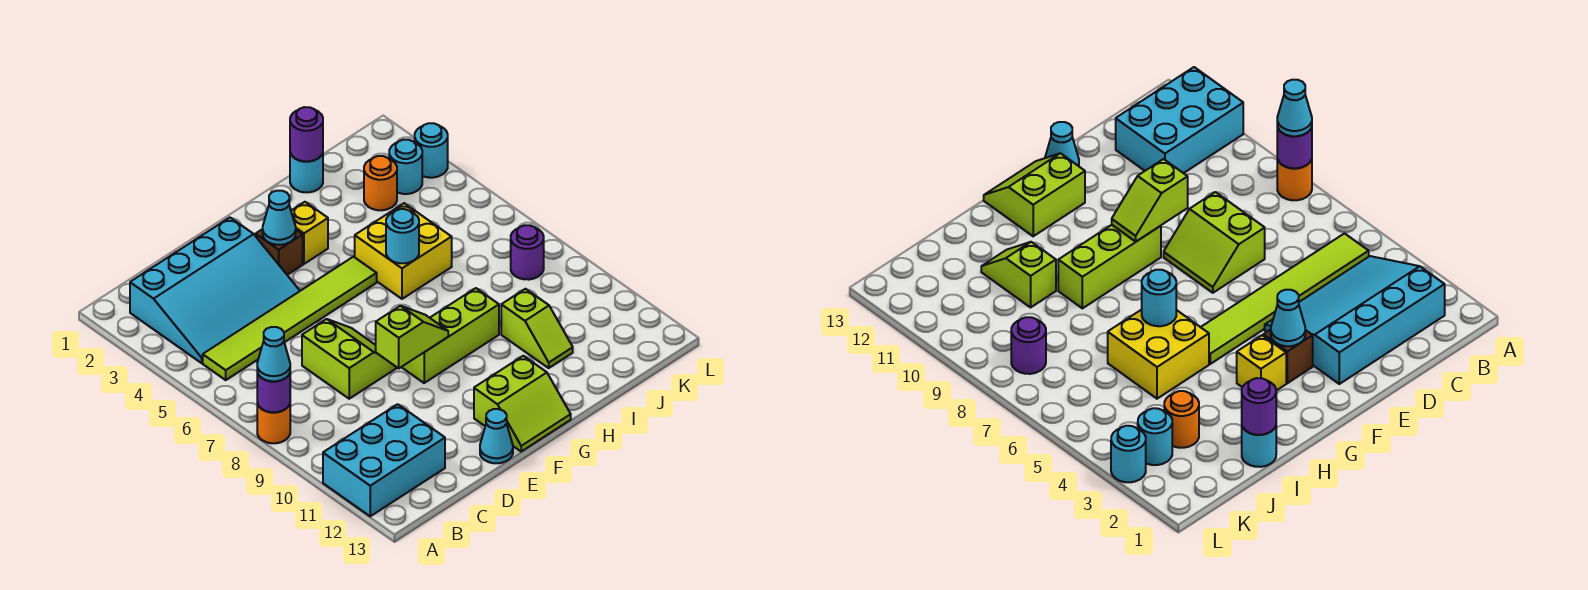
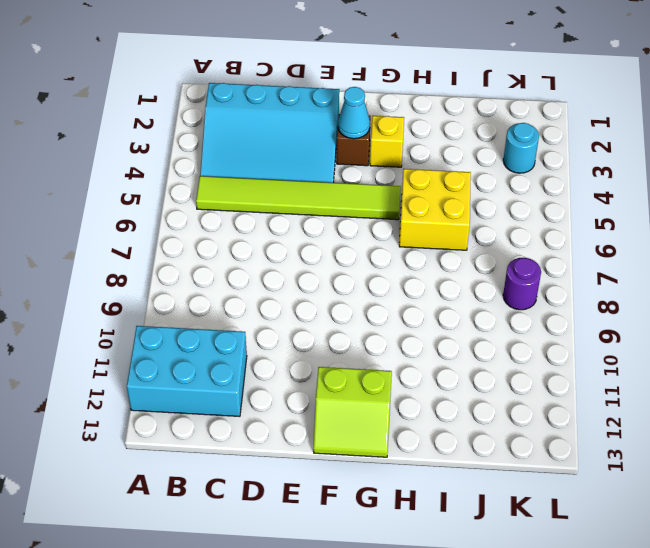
none -> orange 1x1 round brick [257,404,290,443]
none -> lime 2x2 slope [302,319,397,399]
none -> cyan 1x1 cone [480,409,513,463]

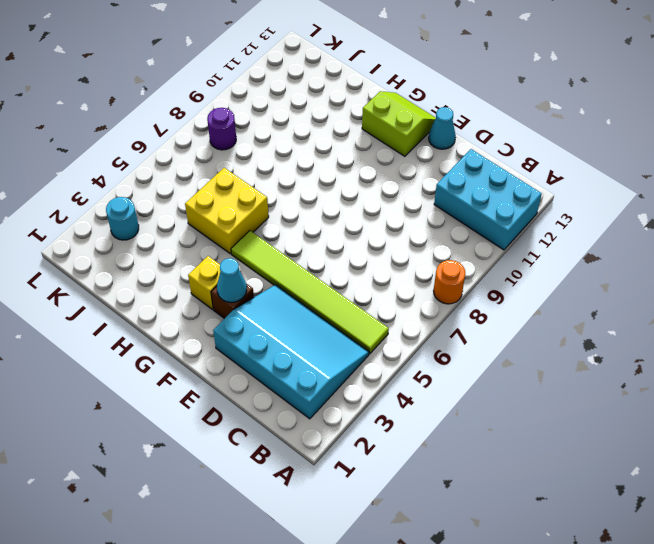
none -> lime 2x2 slope [302,319,397,399]
none -> lime 1x3 brick [402,288,499,383]
none -> cyan 1x1 round brick [290,153,323,192]

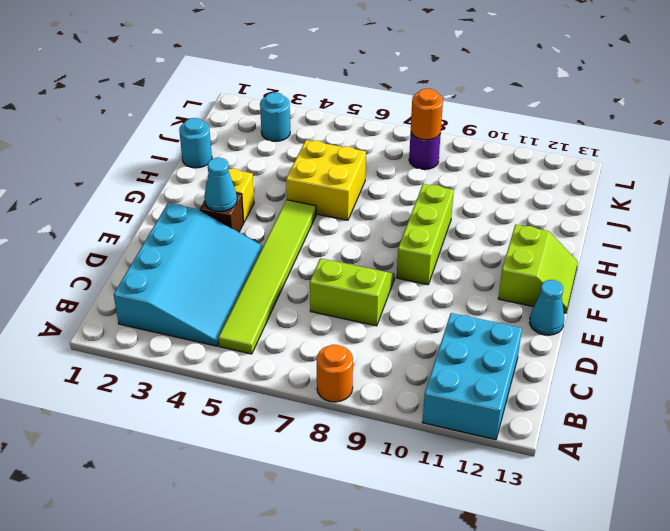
orange 1x1 round brick [411,89,443,140] -> orange 1x1 round brick moved to [364,156,397,210]
none -> lime 1x2 slope [501,289,573,368]
none -> cyan 1x1 round brick [415,123,448,178]
none -> purple 1x1 round brick [257,373,290,412]

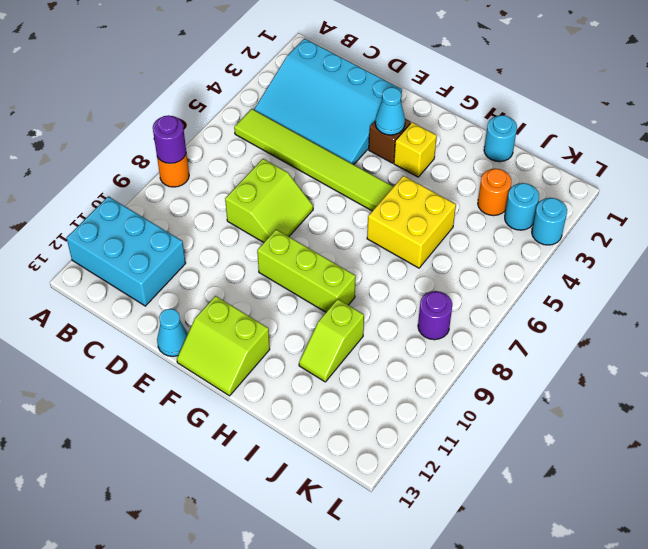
none -> lime 1x2 slope [376,306,448,368]
none -> cyan 1x1 round brick [386,209,419,263]
none -> purple 1x1 round brick [290,107,323,161]

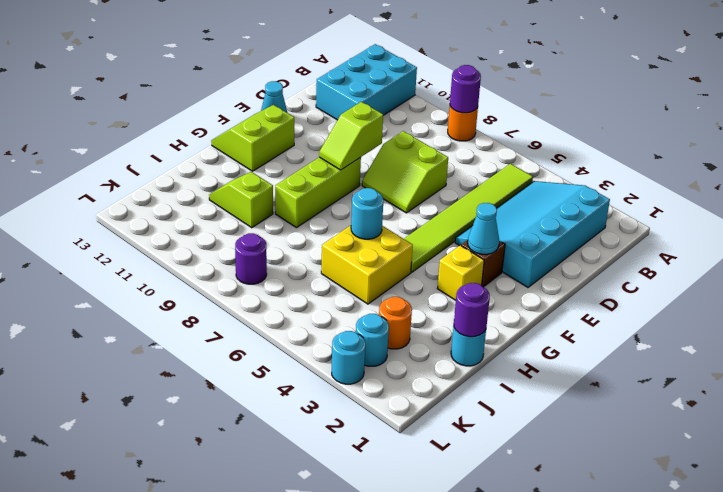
none -> cyan 1x1 cone [257,327,290,381]

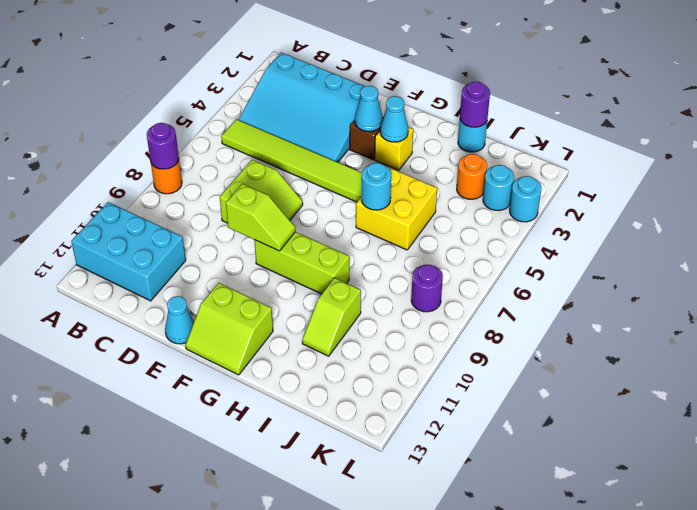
cyan 1x1 cone [380,96,408,142] -> cyan 1x1 cone moved to [257,327,290,381]

